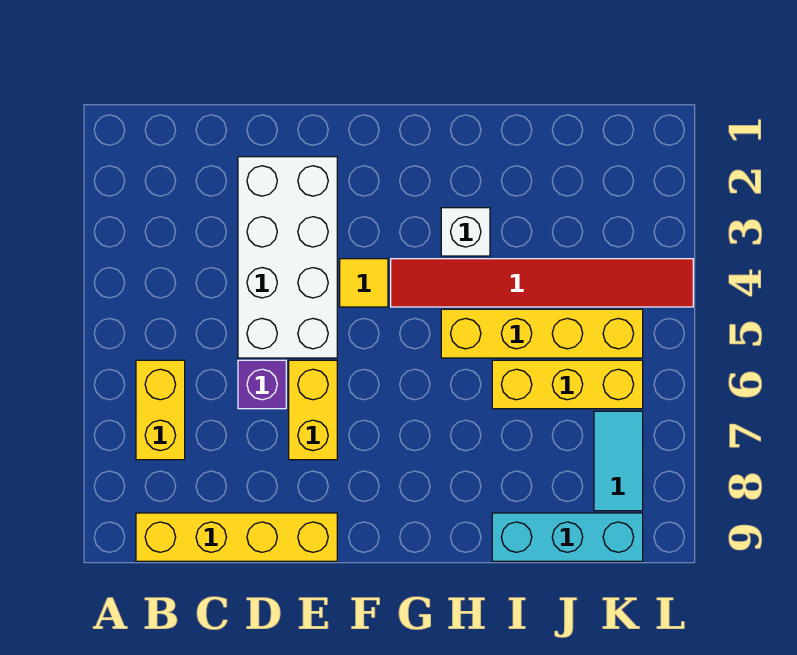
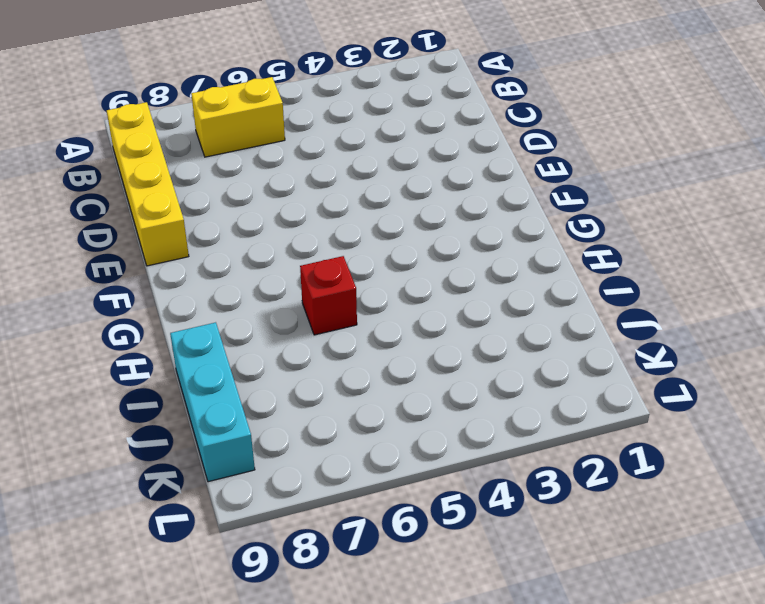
red 1x1 brick [300,256,357,335] -> none
none -> white 2x4 brick [238,157,337,358]
none -> purple 1x1 brick [238,360,286,409]
none -> yellow 1x2 brick [289,360,337,460]

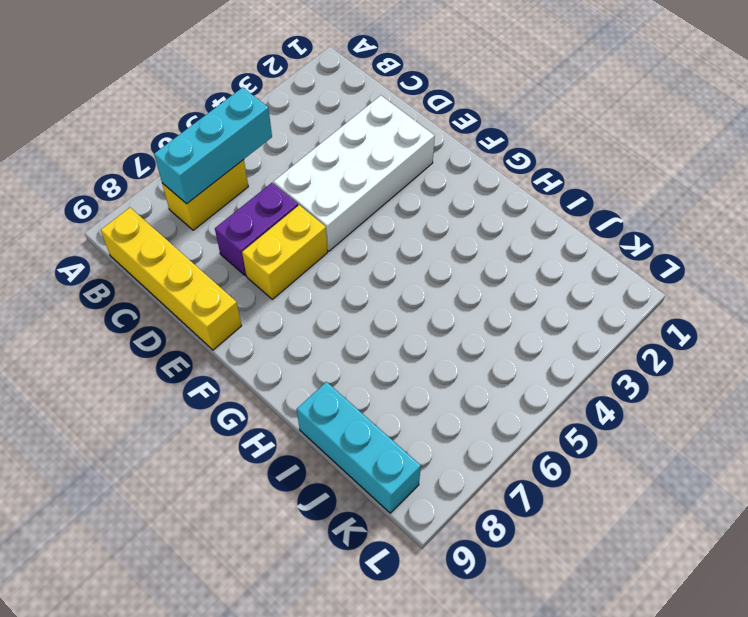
cyan 1x3 brick [154,87,272,204] -> none
purple 1x2 brick [215,183,298,276] -> purple 1x1 brick [238,360,286,409]
none -> yellow 1x1 tile [340,259,388,307]
none -> red 1x6 tile [391,259,693,307]
none -> white 1x1 brick [441,208,490,256]

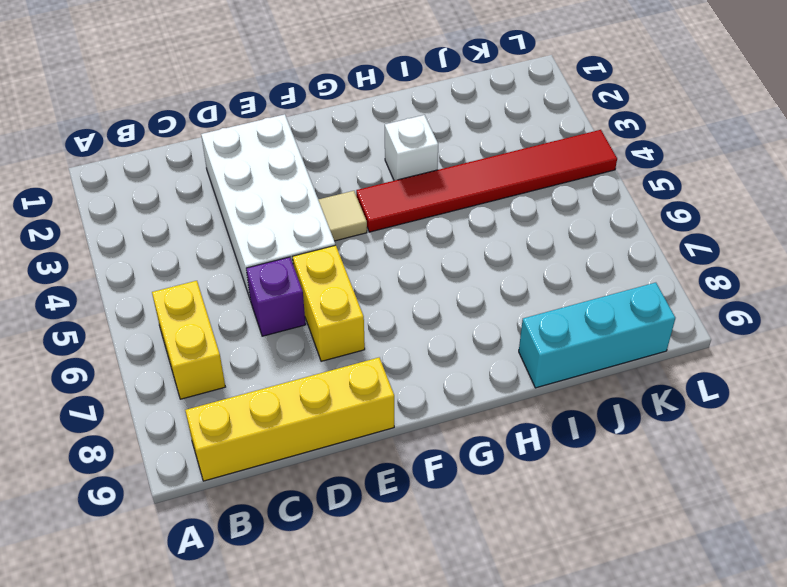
tan 1x1 tile [318,191,367,241] -> yellow 1x1 tile [340,259,388,307]
none -> yellow 1x4 brick [441,309,643,358]
none -> yellow 1x3 brick [492,360,643,409]
none -> cyan 1x2 tile [594,411,643,511]

